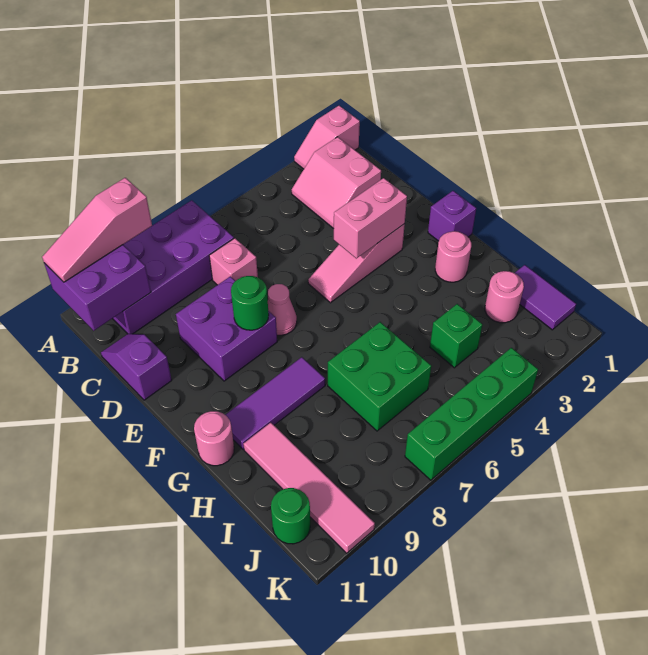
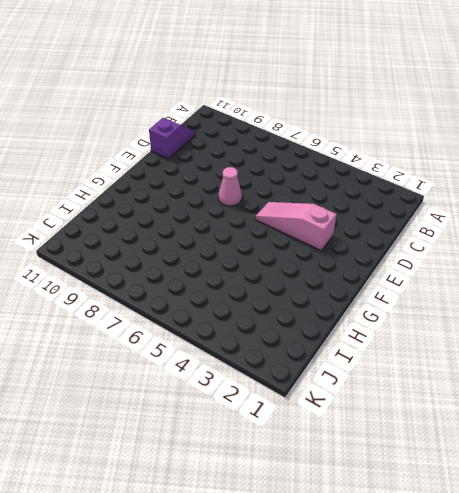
none -> pink 1x2 slope [294,106,360,169]
none -> purple 2x4 brick [112,200,234,334]
none -> pink 2x2 slope [292,137,381,229]

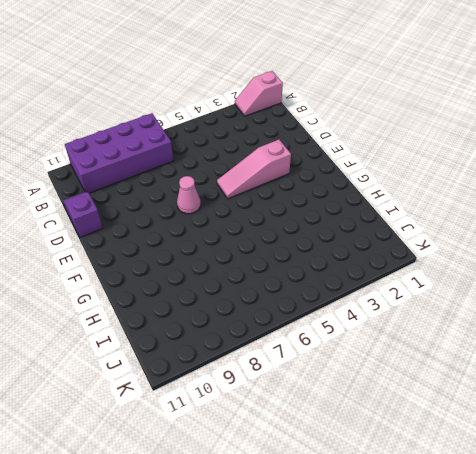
none -> pink 2x2 slope [292,137,381,229]
none -> pink 1x1 brick [209,238,258,285]
none -> purple 2x2 brick [176,276,277,381]

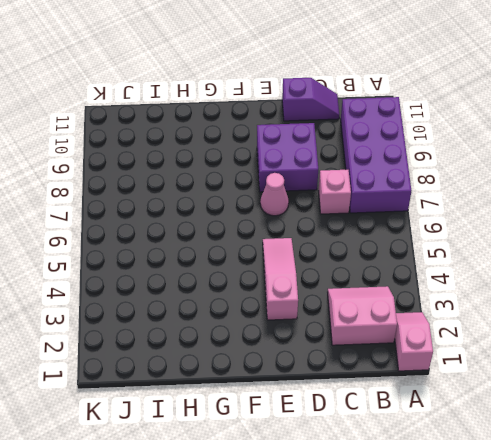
none -> purple 1x1 brick [428,191,476,241]
none -> pink 1x1 round brick [435,231,471,282]
none -> purple 1x3 tile [226,357,325,449]

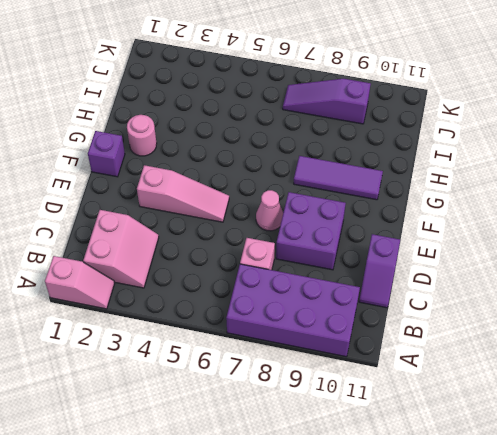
purple 1x3 slope [283,79,371,124] -> none
none -> pink 1x1 round brick [194,411,234,466]
none -> green 2x2 brick [328,322,431,431]
none -> pink 1x4 tile [244,423,375,553]

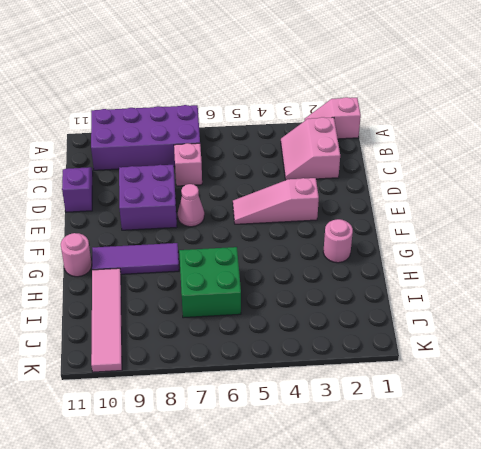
none -> purple 1x1 brick [428,191,476,241]
none -> purple 1x2 tile [515,265,576,330]
none -> pink 1x1 round brick [485,271,524,323]

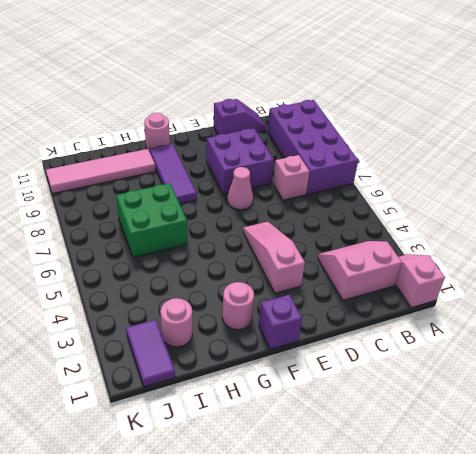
purple 1x2 tile [126,320,175,387] -> purple 1x2 tile turned to [515,265,576,330]
none -> green 1x1 brick [430,304,482,368]
none -> green 1x1 round brick [271,488,310,544]
none -> green 1x4 brick [405,348,538,480]

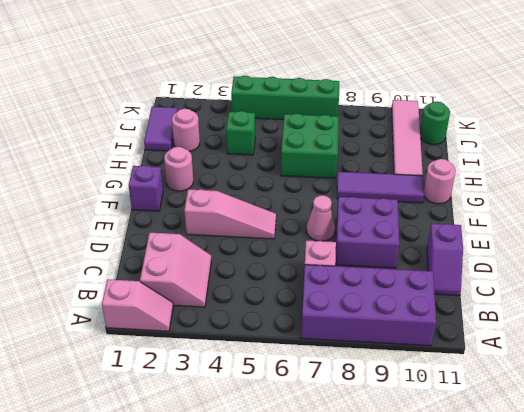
none -> purple 2x2 brick [44,245,151,331]
none -> pink 1x2 brick [334,178,407,258]
none -> green 1x1 round brick [231,276,269,330]

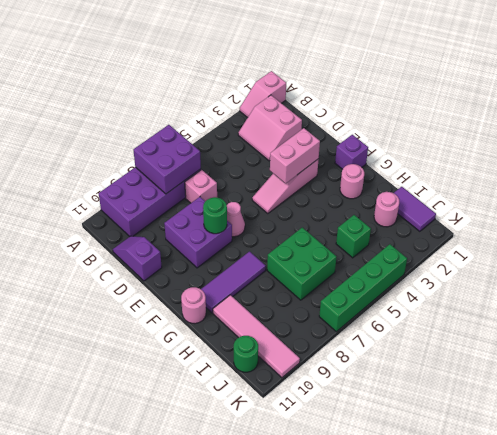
purple 2x2 brick [133,125,201,194] -> purple 2x2 brick moved to [44,245,151,331]
none -> pink 1x3 slope [42,178,152,282]

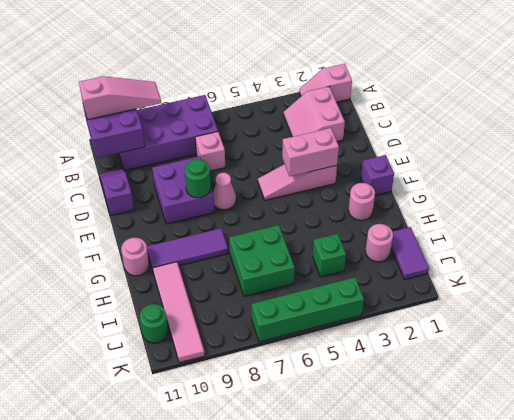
pink 1x3 slope [79,76,161,120] -> pink 1x3 slope turned to [42,178,152,282]

